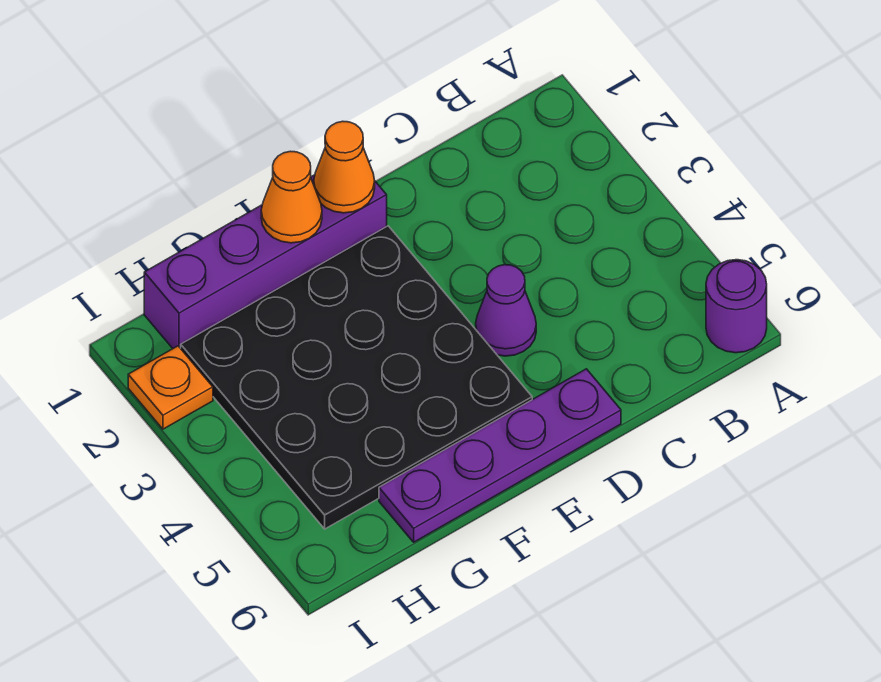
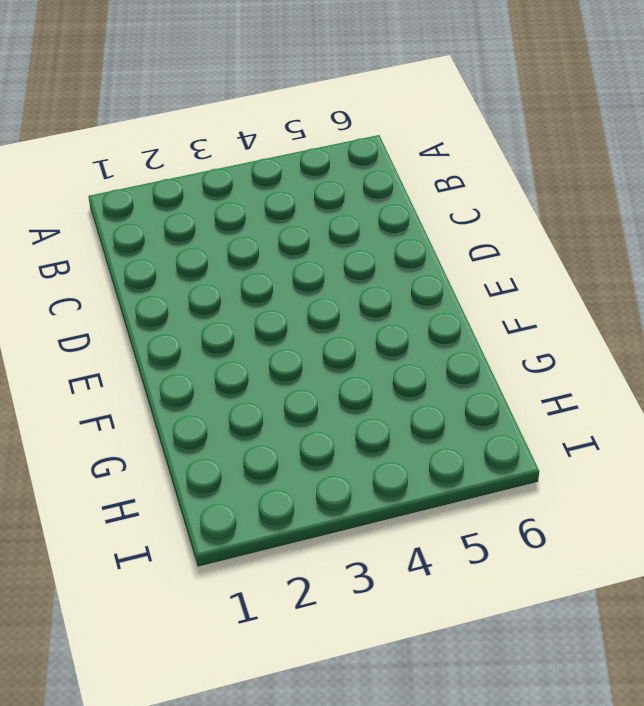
none -> purple 1x1 round brick [706,260,767,353]
none -> purple 1x1 cone [476,265,536,356]

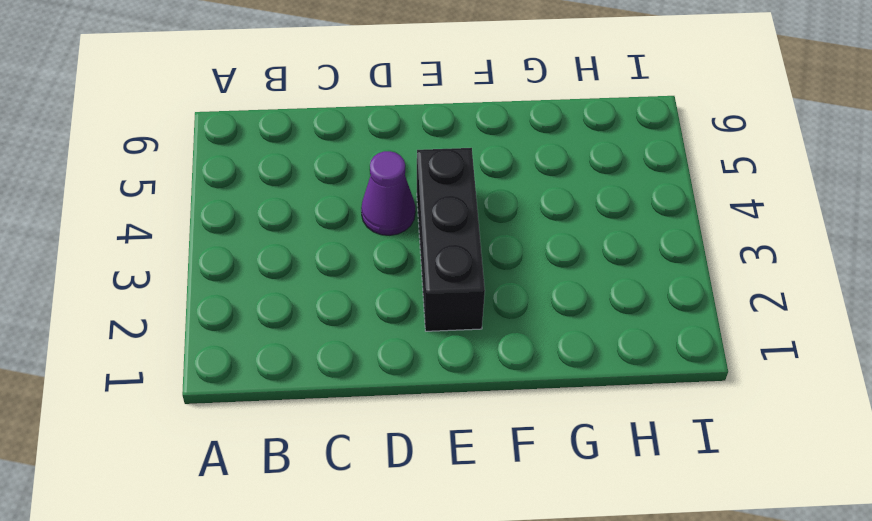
black 1x3 brick [417,148,485,331] -> black 4x4 plate [181,226,532,529]
none -> purple 1x1 round brick [706,260,767,353]
none -> purple 1x4 plate [379,369,621,542]

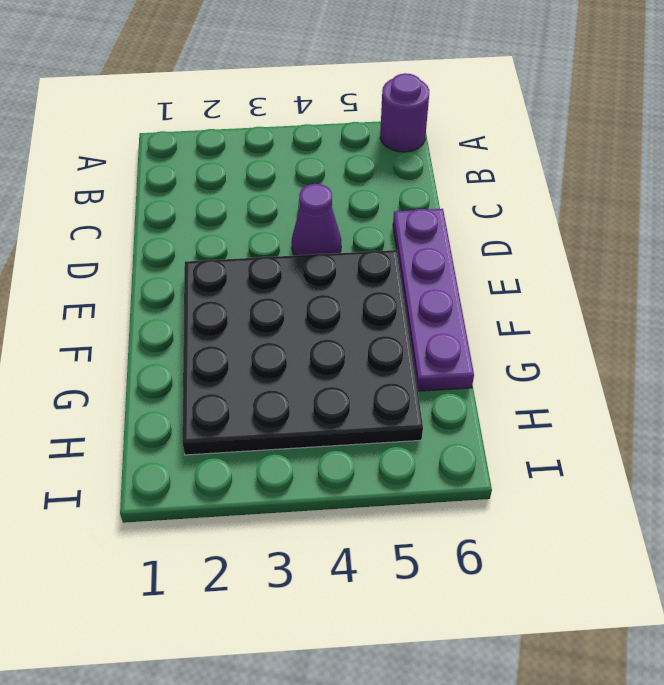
none -> purple 1x4 brick [144,175,387,348]
none -> orange 1x1 plate [128,346,213,429]

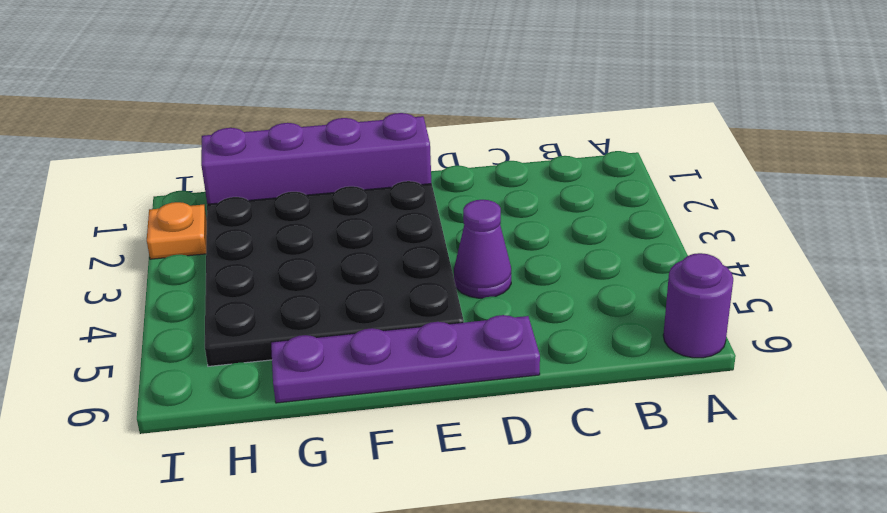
none -> orange 1x1 cone [314,121,375,213]
none -> orange 1x1 cone [261,151,322,243]

